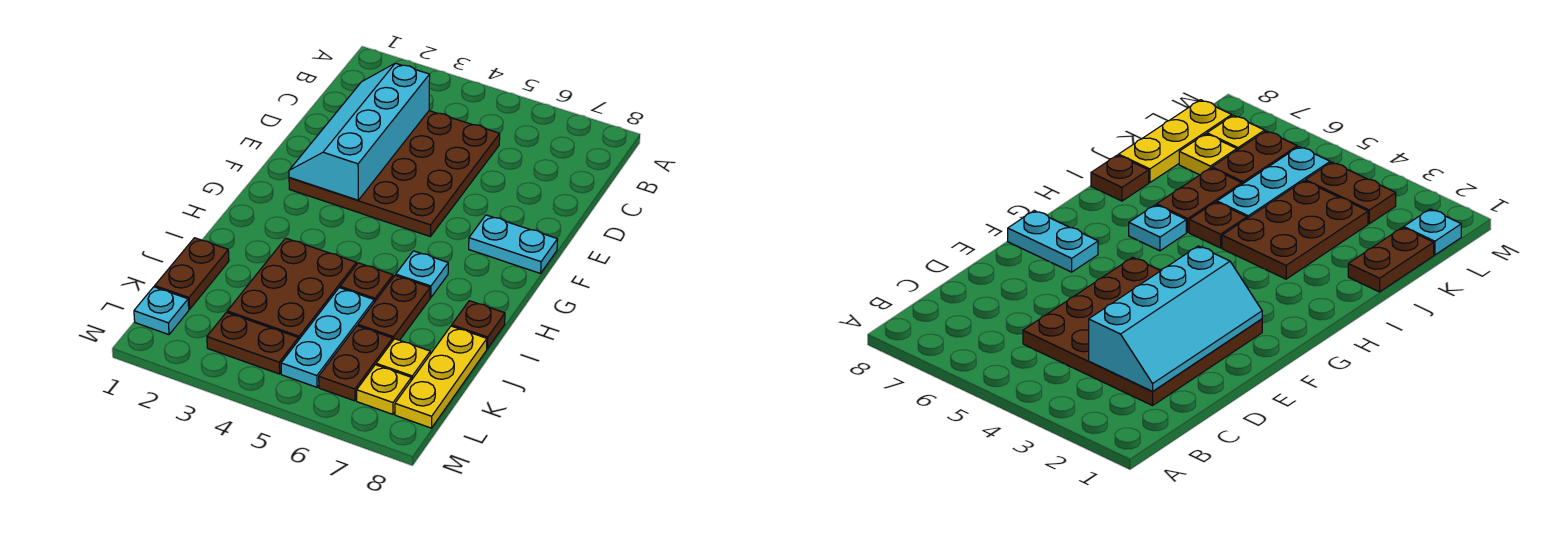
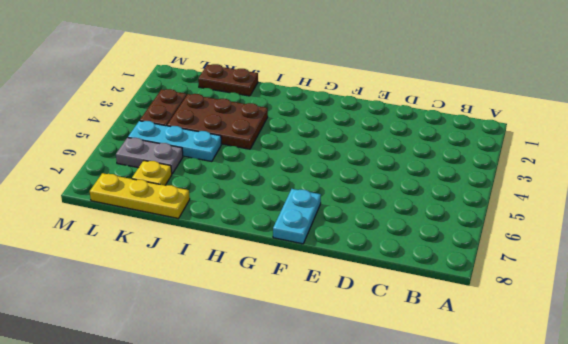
grey 1x2 plate [116,138,183,174] -> brown 1x2 plate [319,326,393,401]
none -> brown 4x4 plate [289,111,500,236]
none -> cyan 1x1 plate [396,251,448,298]
none -> brown 1x1 plate [340,263,393,302]

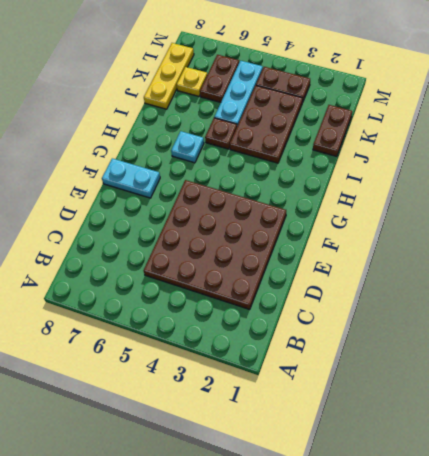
none -> brown 1x2 plate [358,275,430,340]
none -> brown 1x1 plate [452,301,505,349]
none -> cyan 1x1 plate [134,287,189,335]

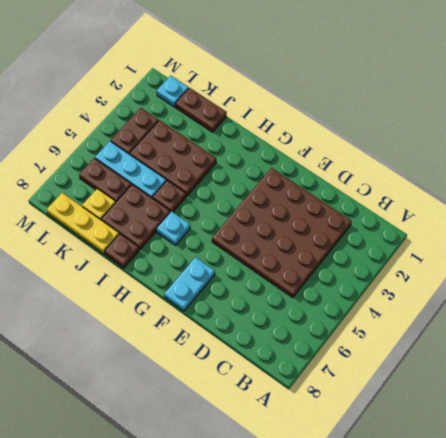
brown 2x2 plate [101,184,170,250] -> brown 1x2 plate [358,275,430,340]
none -> yellow 1x1 plate [357,365,411,414]
none -> cyan 2x4 slope [289,63,430,200]

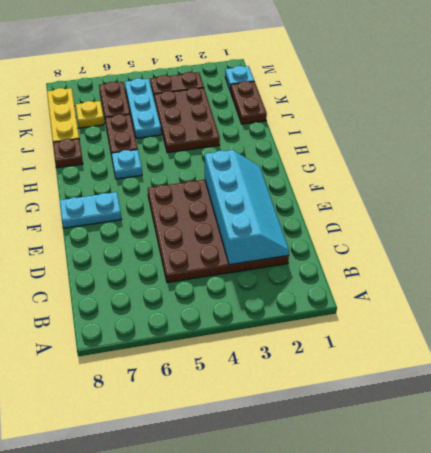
none -> brown 1x1 plate [340,263,393,302]
none -> yellow 1x1 plate [357,365,411,414]

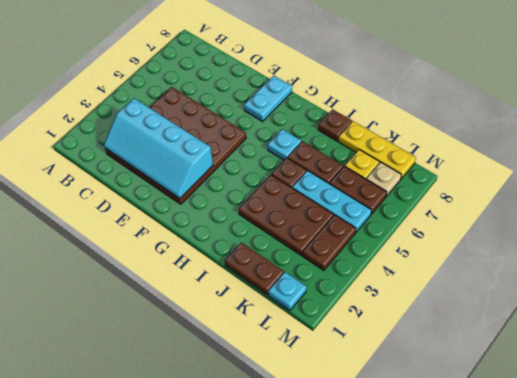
tan 1x1 plate [366,162,401,196] -> yellow 1x1 plate [357,365,411,414]

